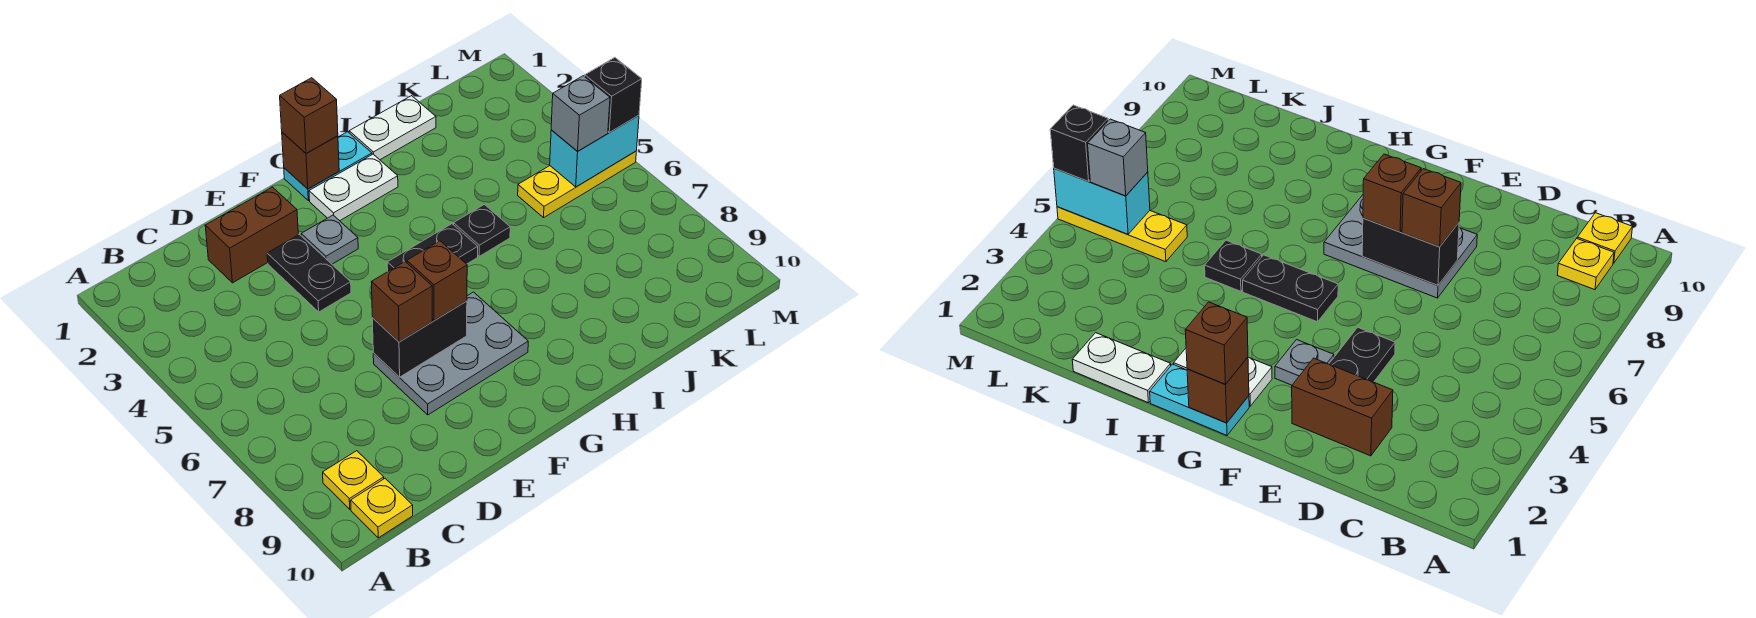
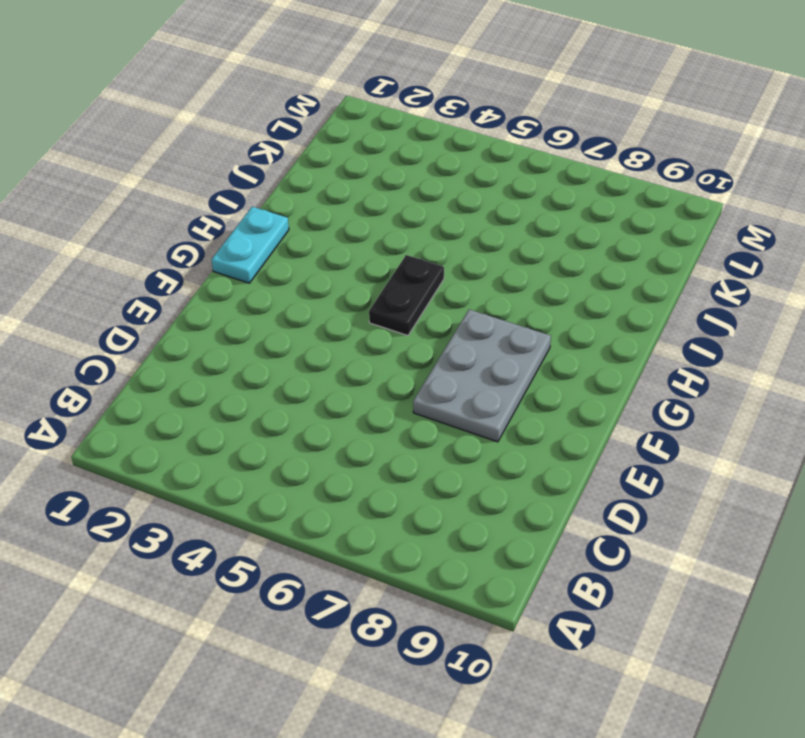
none -> yellow 1x1 plate [323,451,384,509]
none -> yellow 1x1 plate [351,479,413,538]
none -> brown 1x2 brick [205,187,298,283]

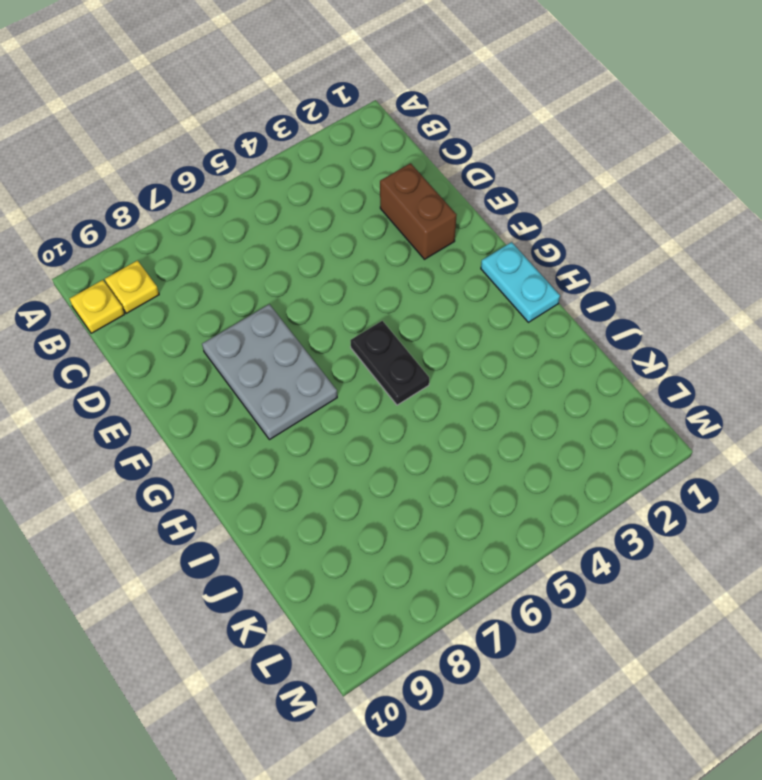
none -> black 1x2 plate [267,235,351,312]
none -> grey 1x1 plate [301,215,358,264]
none -> white 1x2 plate [309,154,398,221]

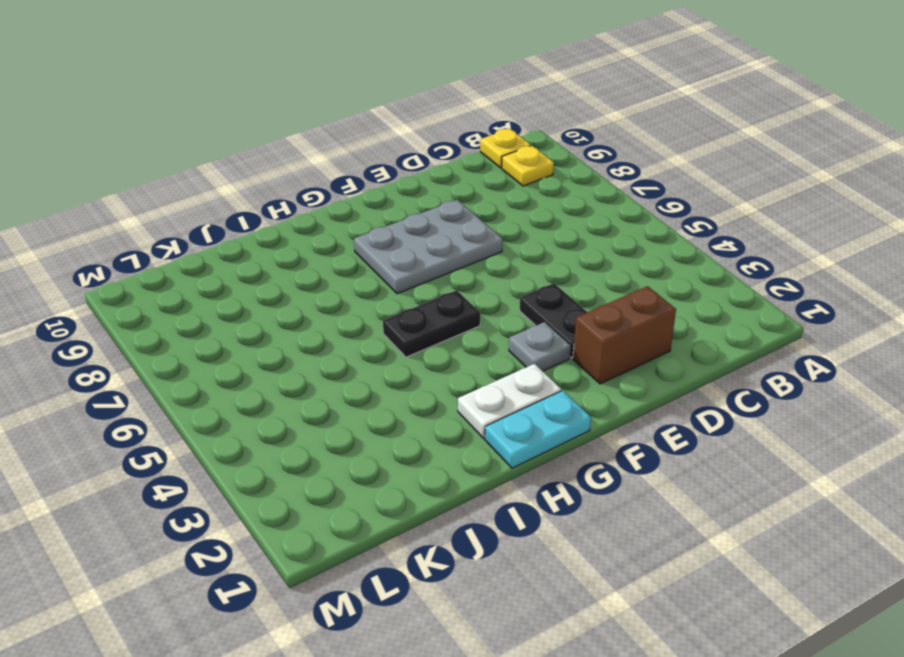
none -> white 1x2 plate [349,96,436,160]
none -> black 1x1 plate [454,205,510,256]
none -> yellow 1x3 plate [518,151,636,218]

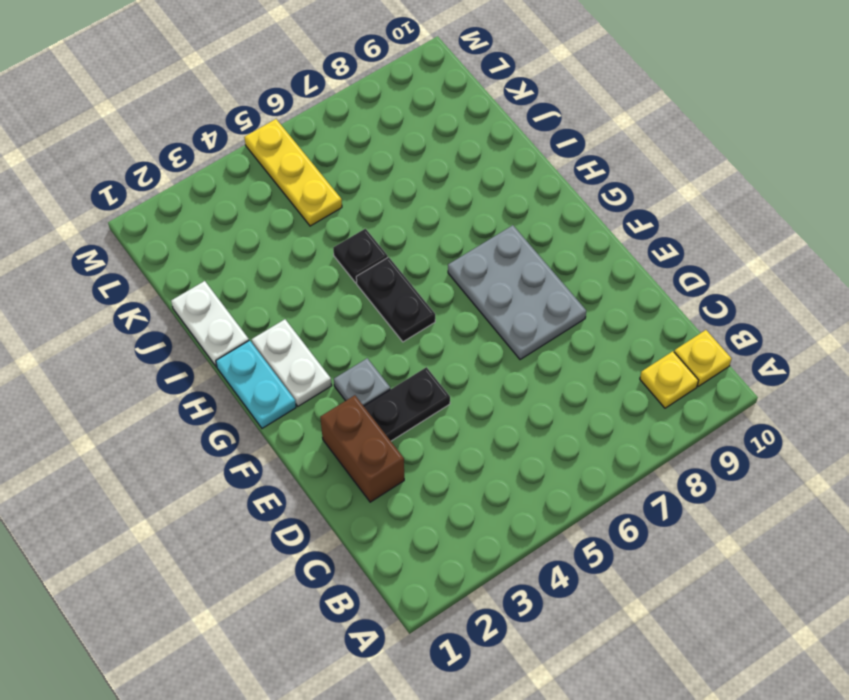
none -> black 1x2 brick [372,301,467,377]
none -> brown 1x1 brick [282,132,339,189]
none -> cyan 1x2 brick [550,116,639,187]

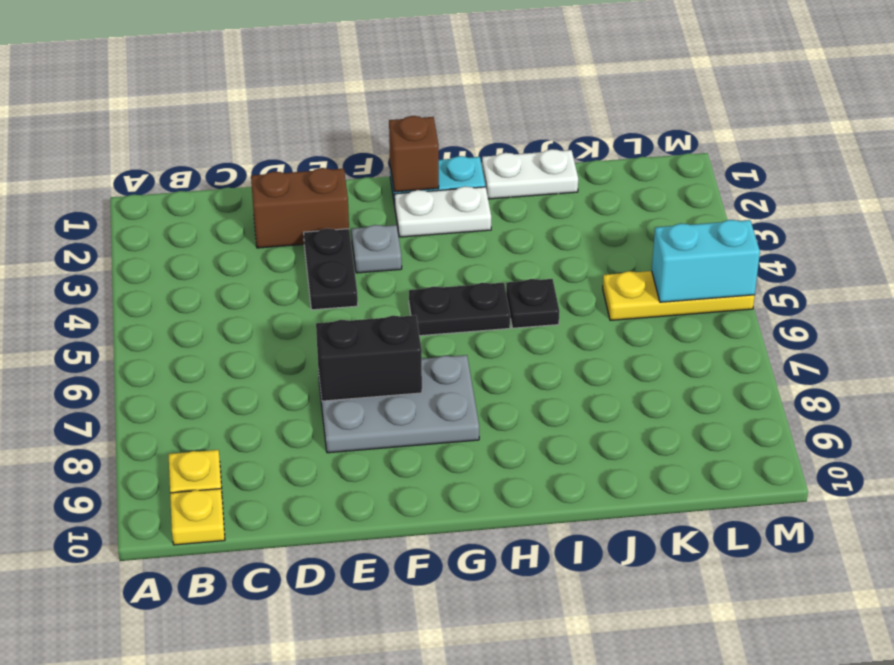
none -> brown 1x1 brick [371,262,432,342]
none -> brown 1x1 brick [407,241,467,321]
none -> brown 1x1 brick [280,78,338,153]

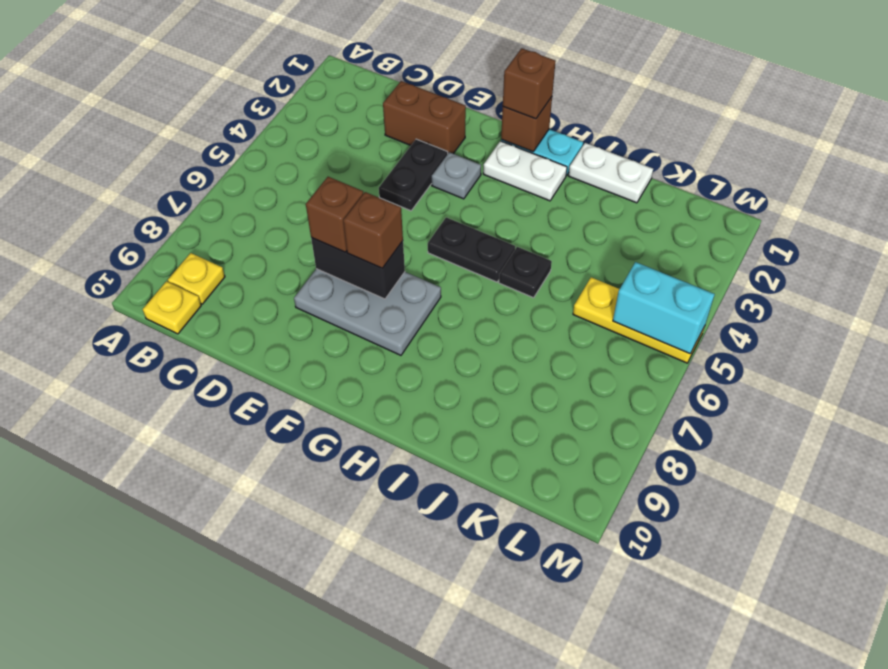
none -> grey 1x1 brick [551,76,610,151]
none -> black 1x1 brick [585,58,642,133]

